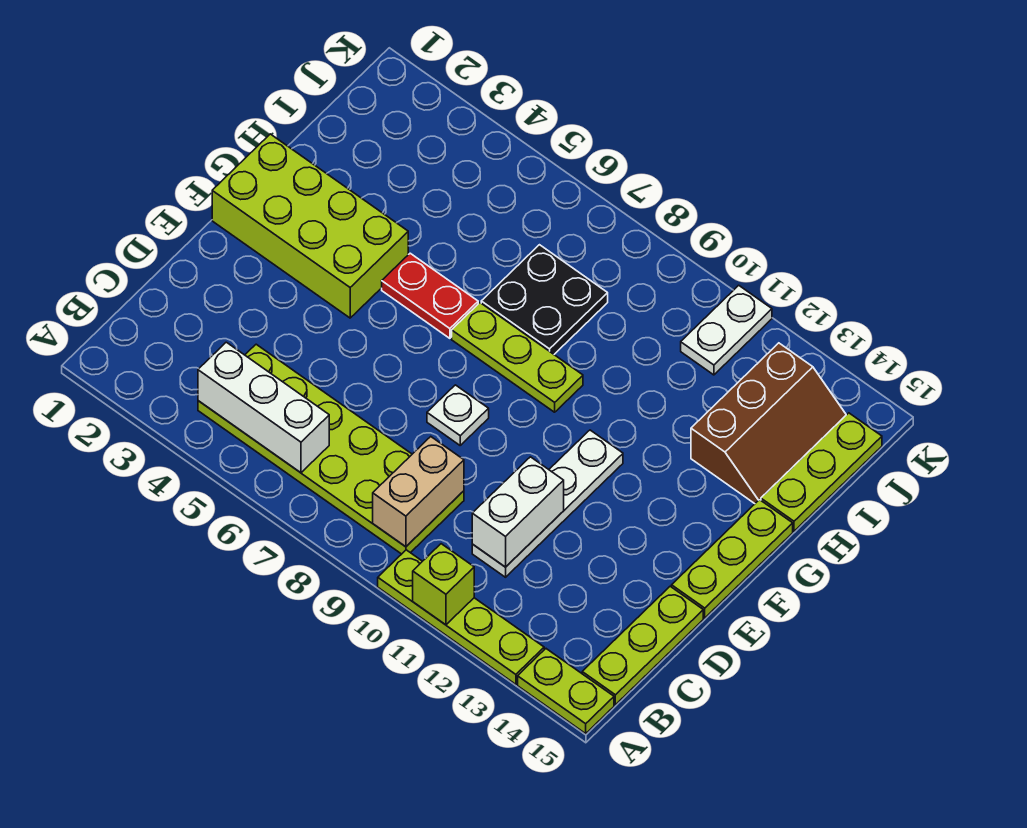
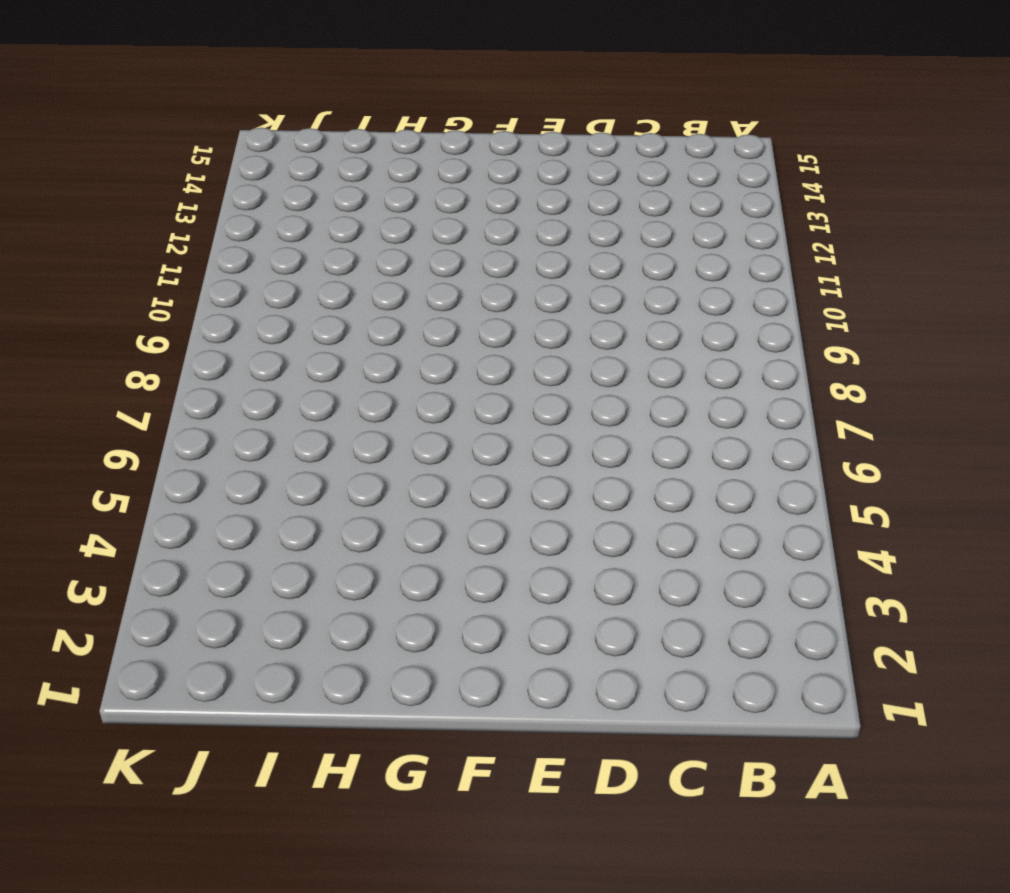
none -> lime 1x4 plate [378,550,544,684]
none -> lime 1x2 plate [518,649,614,733]
none -> lime 2x6 plate [198,344,464,554]

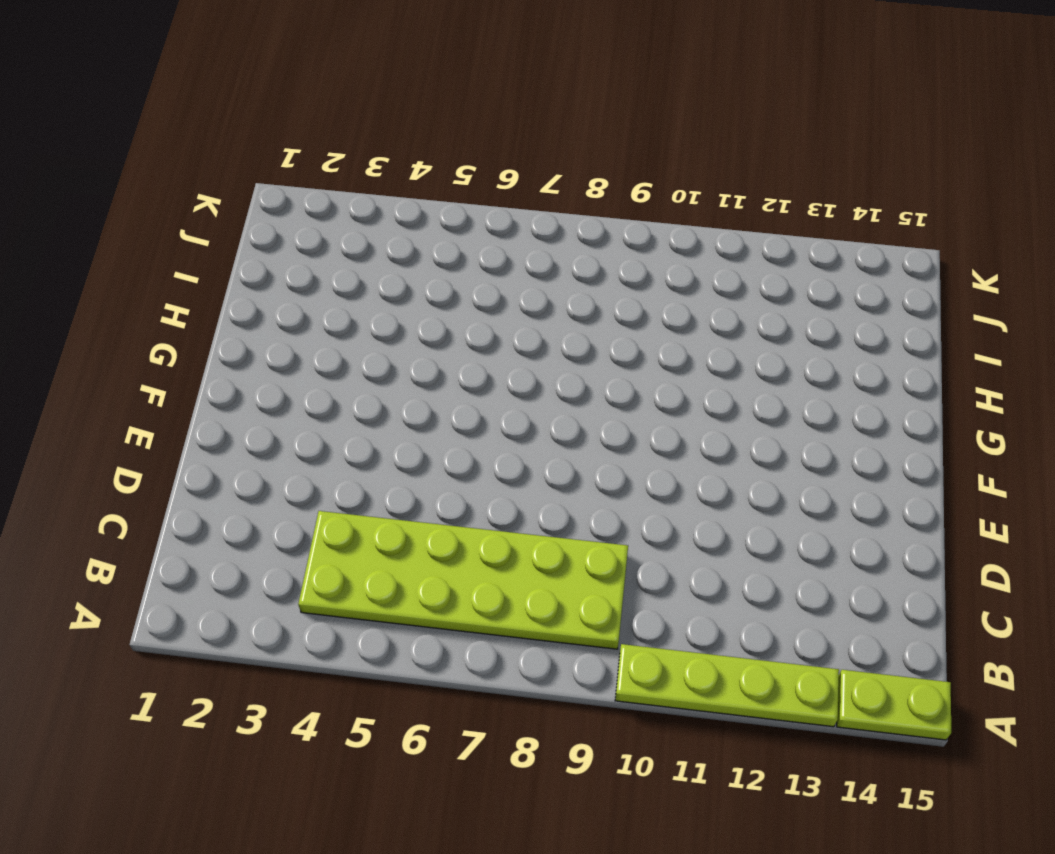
none -> lime 1x3 plate [582,586,703,705]
none -> white 1x4 plate [472,430,623,577]
none -> white 1x1 plate [427,385,489,445]

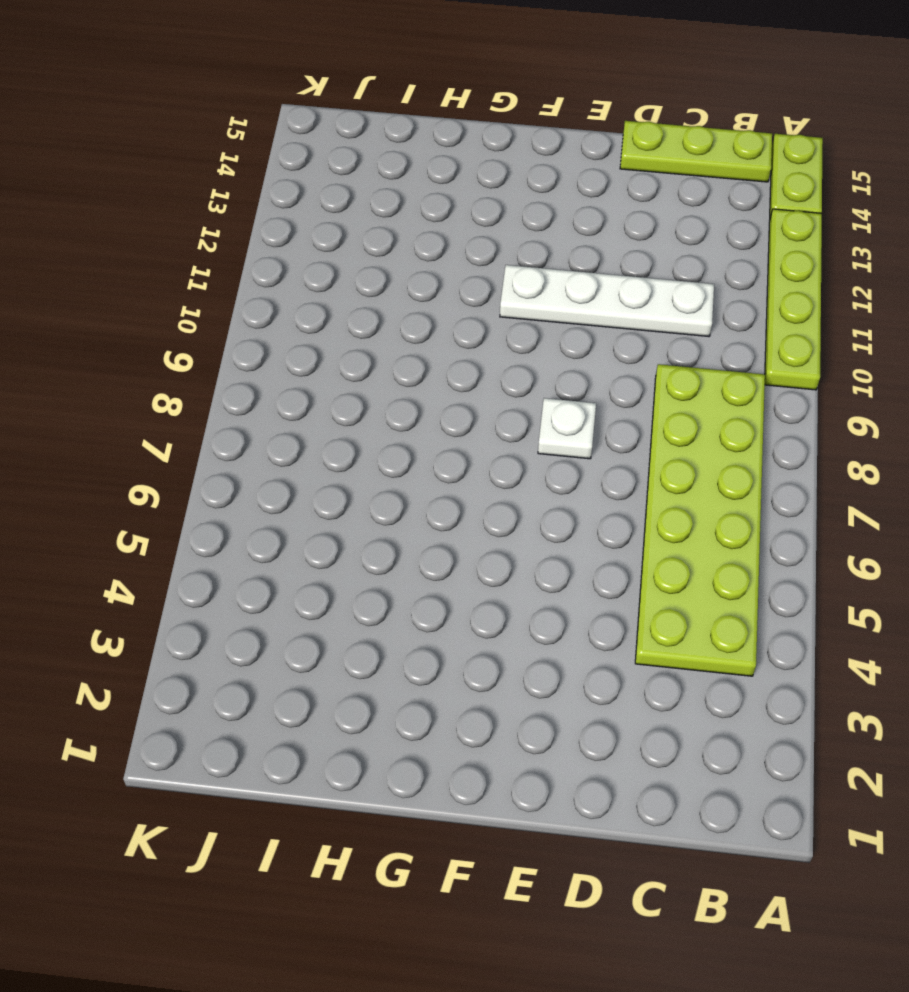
none -> lime 1x3 plate [672,500,793,618]
none -> lime 2x4 brick [212,134,408,318]
none -> red 1x2 plate [382,253,478,338]

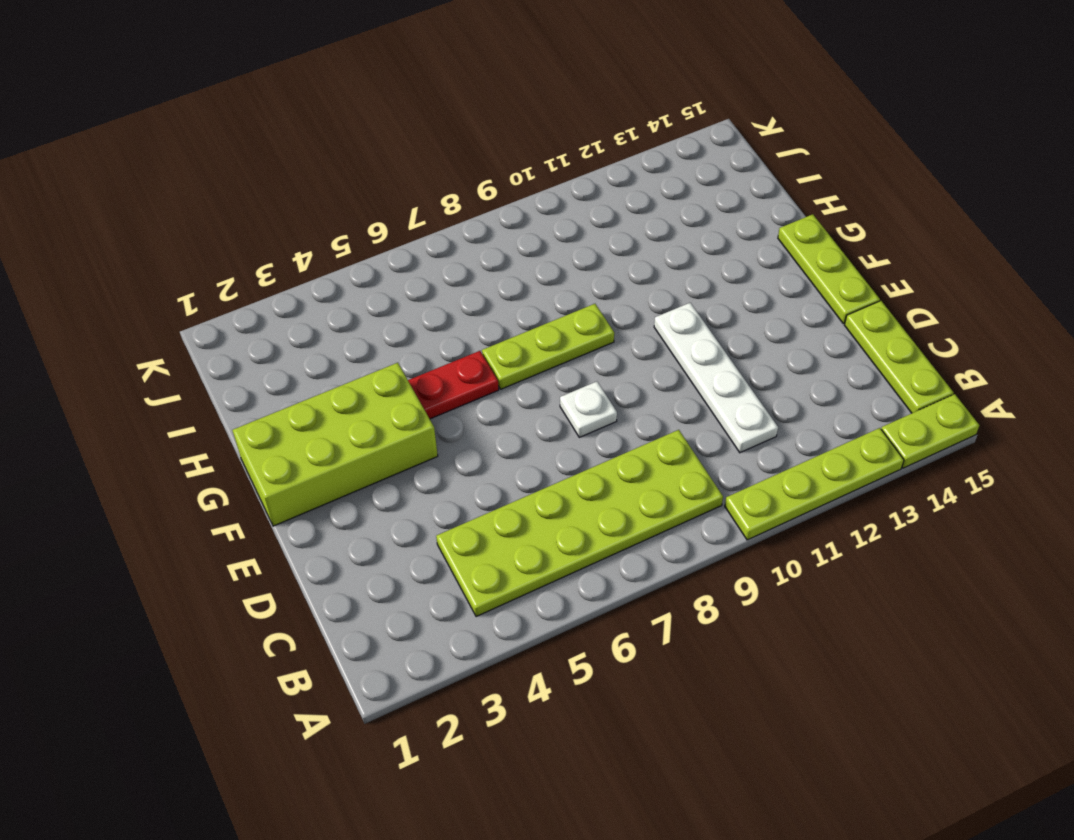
none -> black 2x2 plate [481,245,608,354]
none -> brown 2x3 slope [691,343,846,504]
none -> lime 1x3 plate [761,413,882,531]

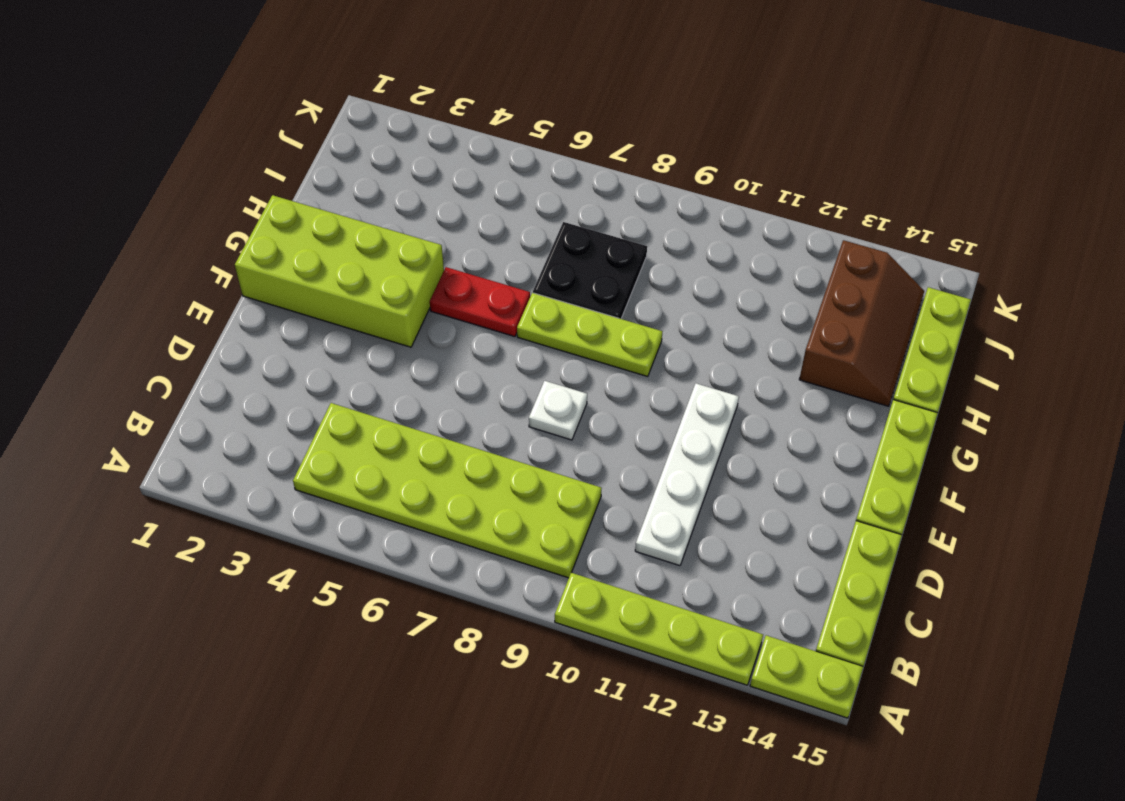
none -> white 1x2 plate [681,285,772,375]
none -> lime 1x1 brick [413,544,474,625]
none -> white 1x3 brick [198,342,329,473]

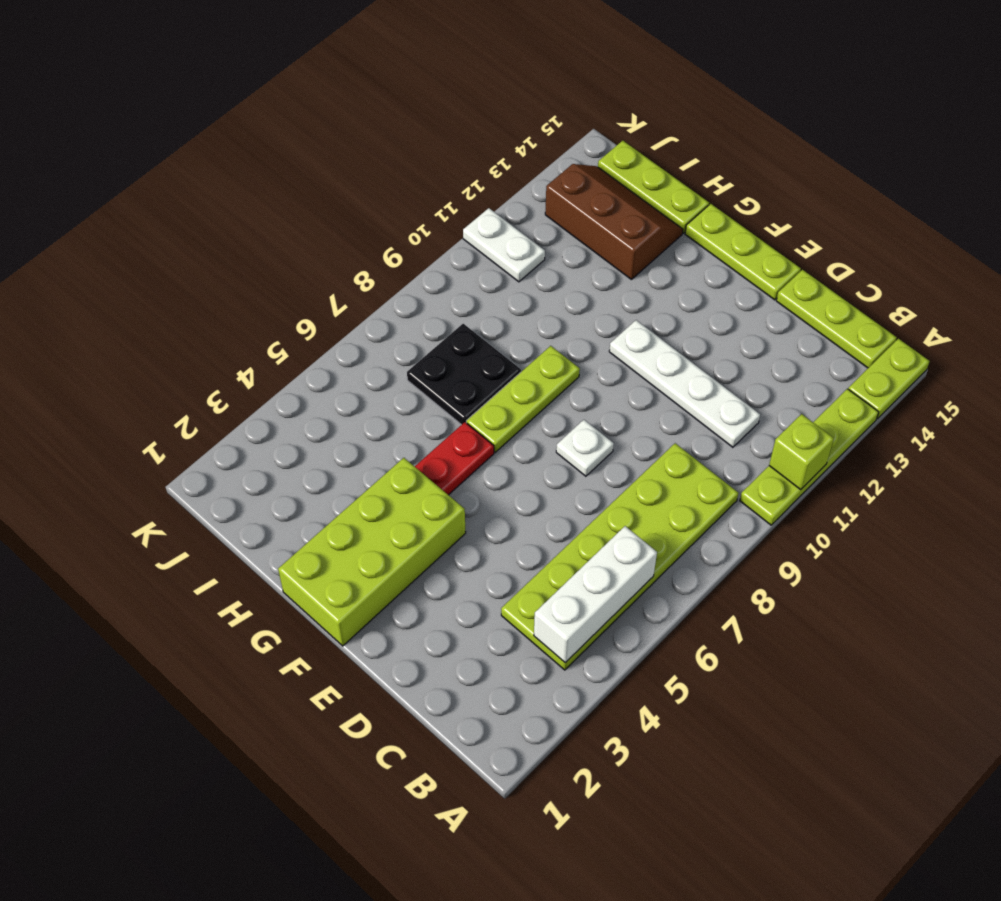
none -> tan 1x2 brick [373,437,464,547]
none -> white 1x2 brick [472,457,564,567]

